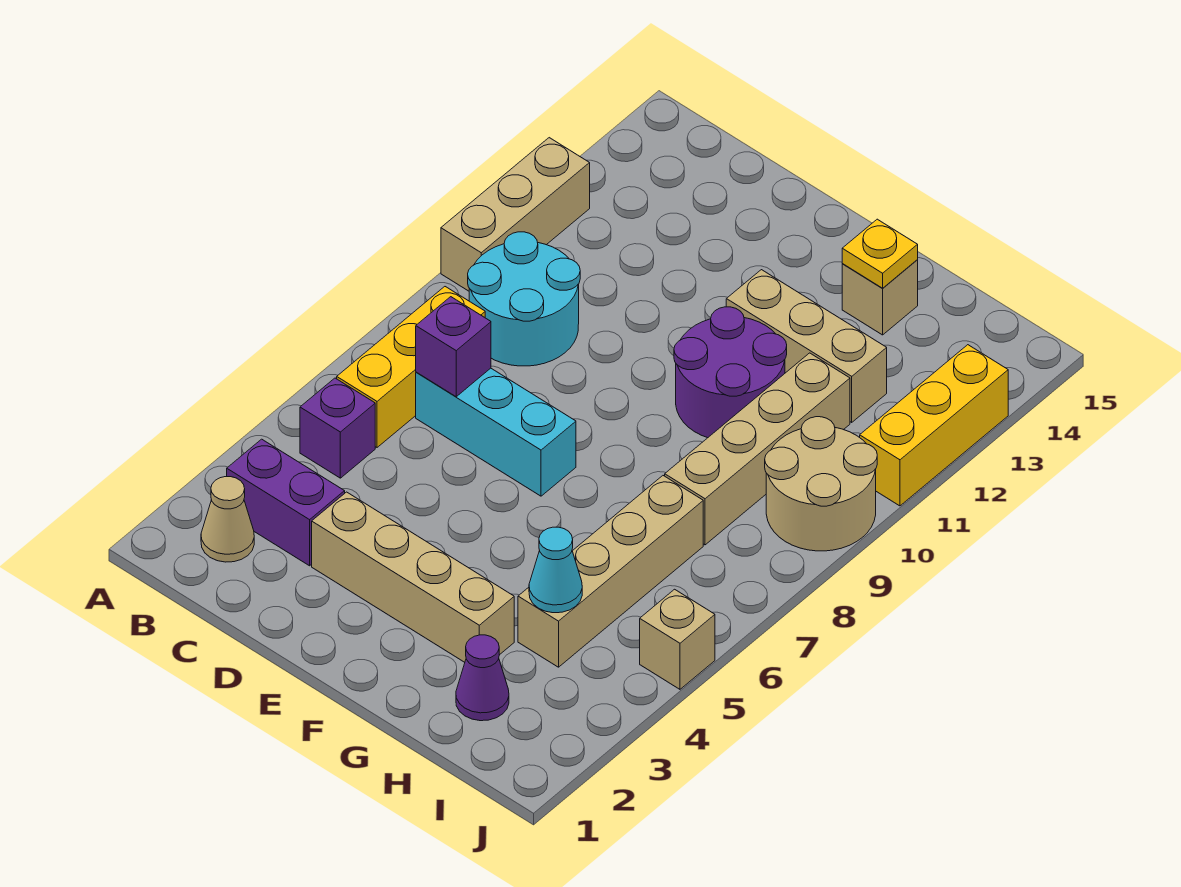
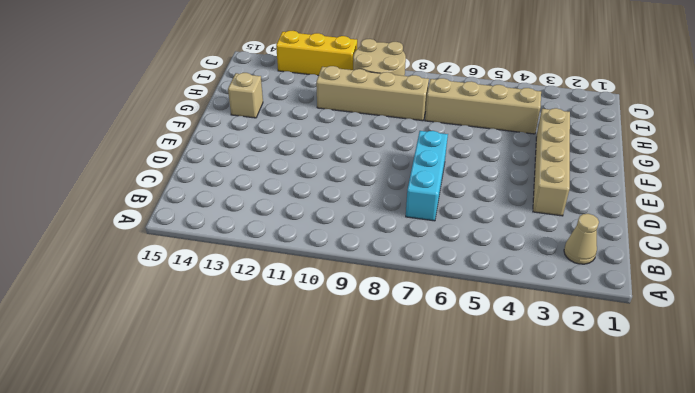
none -> tan 1x3 brick [441,138,590,291]
none -> purple 1x2 brick [227,439,345,566]
none -> purple 1x1 brick [300,378,375,478]

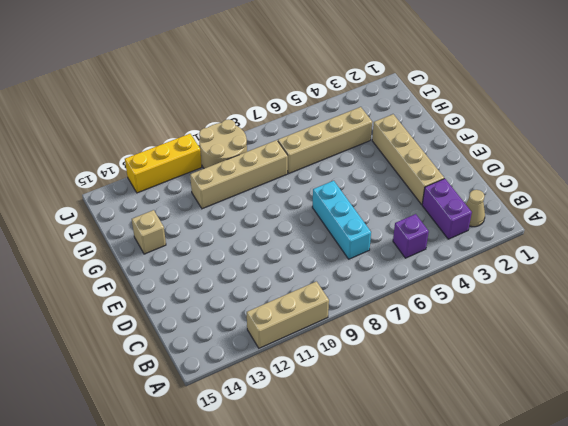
none -> yellow 1x3 brick [337,287,485,447]
none -> cyan 2x2 round brick [468,232,580,366]
none -> purple 2x2 round brick [674,307,787,438]

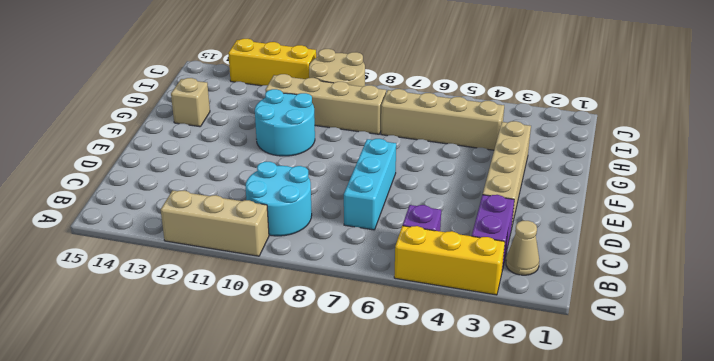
yellow 1x3 brick [394,226,505,295] -> yellow 1x3 brick moved to [337,287,485,447]
cyan 2x2 round brick [255,89,315,156] -> purple 2x2 round brick [674,307,787,438]
none -> tan 1x3 brick [726,270,887,422]
none -> purple 1x1 cone [456,635,509,721]
none -> tan 1x1 brick [640,589,715,689]

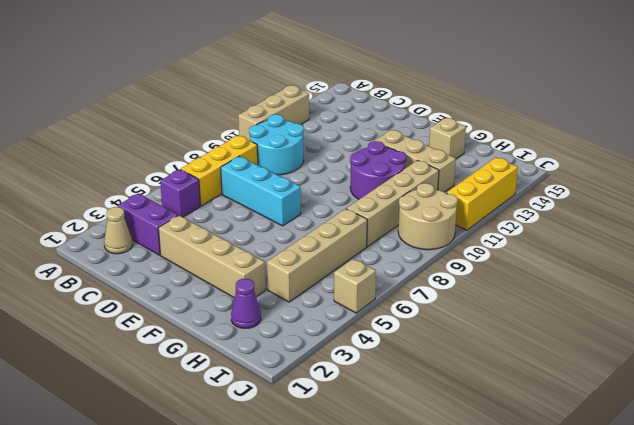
none -> purple 1x1 brick [416,297,491,397]
none -> yellow 1x1 plate [842,219,918,288]
none -> cyan 1x1 cone [529,527,582,613]

